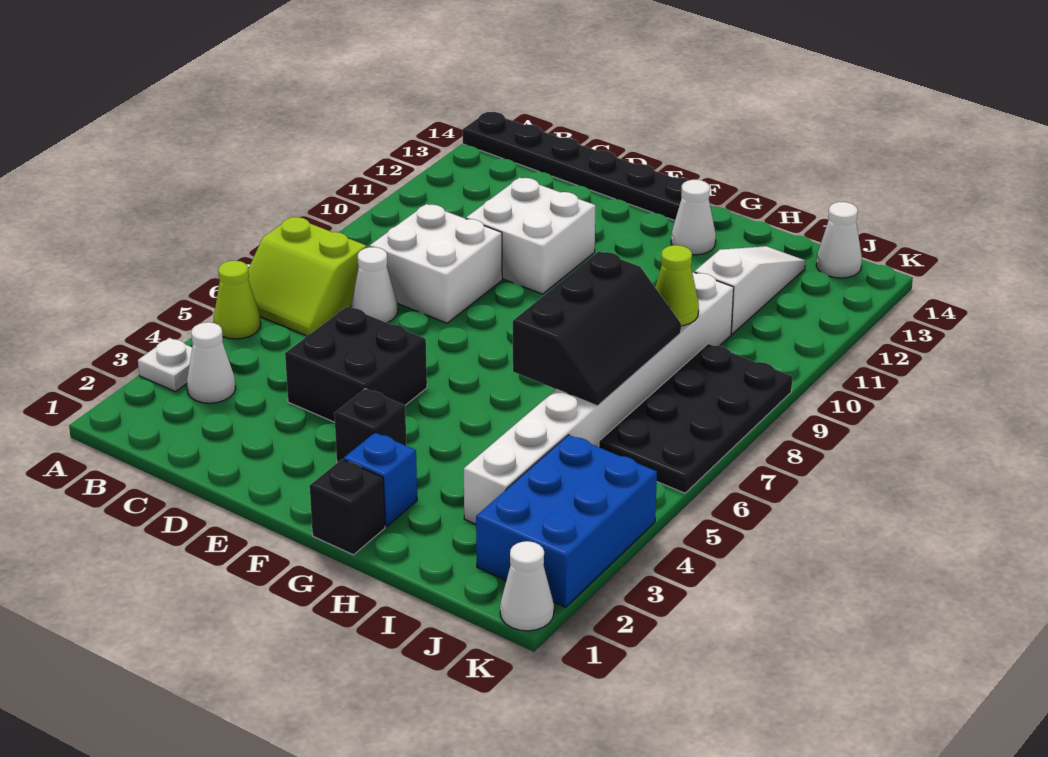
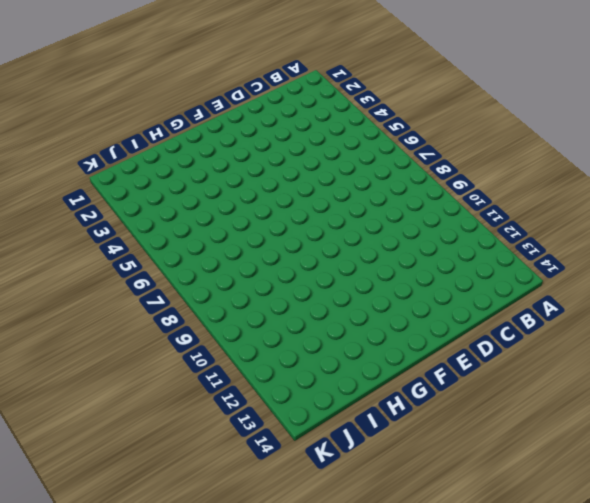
none -> white 1x1 plate [138,338,192,392]
none -> lime 1x1 cone [214,261,261,339]
none -> lime 2x2 slope [248,217,367,336]

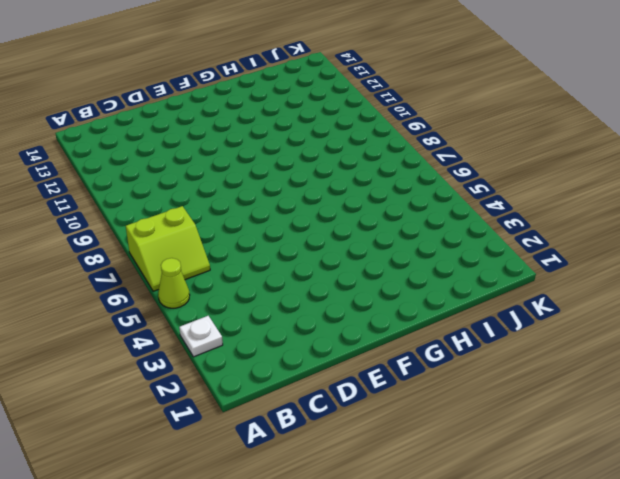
none -> black 1x6 plate [463,112,689,221]
none -> white 1x1 cone [187,322,236,403]
none -> white 1x1 cone [351,247,398,323]

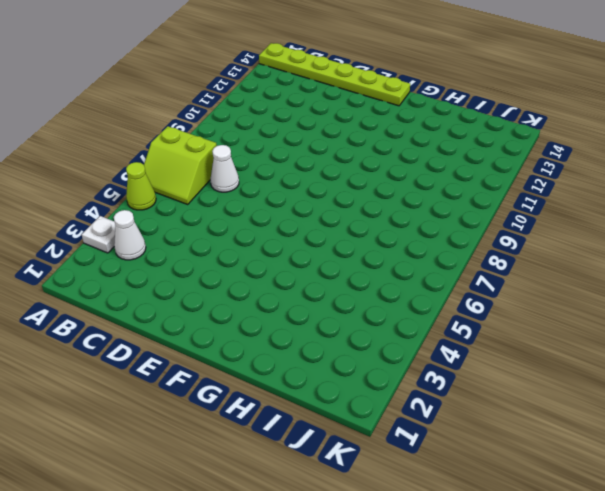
lime 1x6 plate [259,43,410,106] -> black 1x6 plate [463,112,689,221]
none -> white 2x2 brick [370,204,502,323]
none -> black 2x2 brick [285,307,427,422]
none -> white 2x2 brick [466,178,596,294]

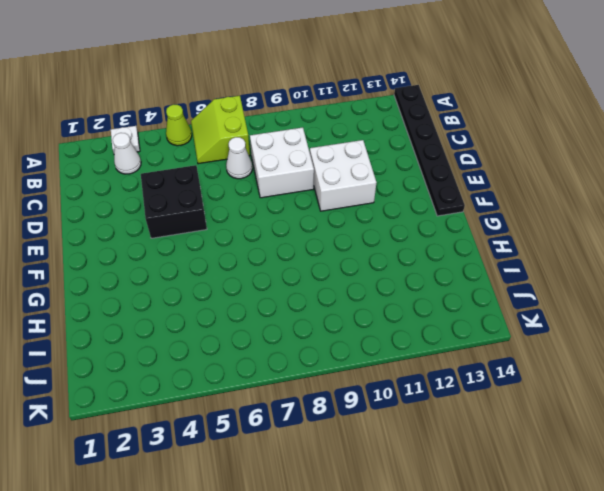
none -> black 1x1 brick [334,389,406,463]
none -> black 1x1 brick [310,459,385,555]
none -> blue 1x1 brick [344,433,417,527]

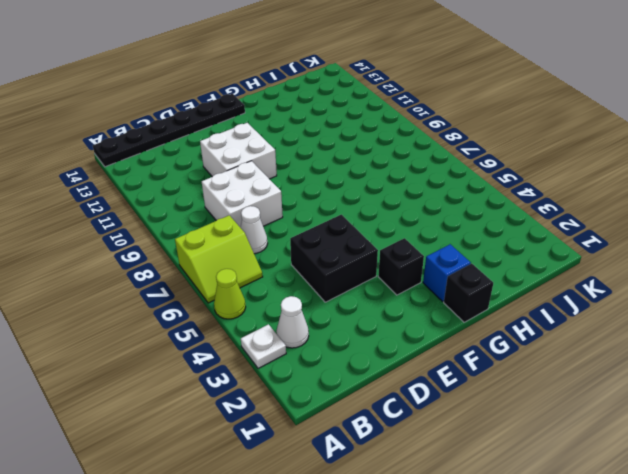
none -> white 1x1 cone [671,180,716,255]
none -> white 1x8 brick [464,272,734,524]
none -> white 1x3 slope [695,246,805,334]

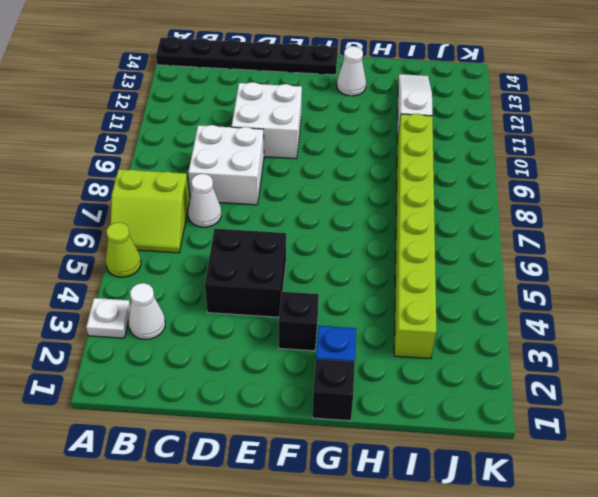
lime 1x8 brick [394,114,437,359] -> white 1x8 brick [464,272,734,524]
none -> blue 2x3 brick [476,435,657,607]
none -> black 2x4 plate [599,344,792,493]
none -> white 1x1 cone [816,202,862,278]

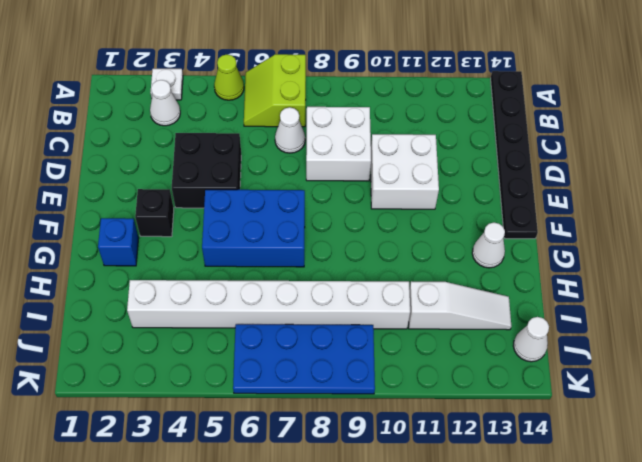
blue 2x3 brick [202,190,305,267] -> blue 2x3 brick moved to [476,435,657,607]
blue 2x4 plate [233,324,375,394] -> black 2x4 plate [599,344,792,493]
none -> black 1x1 brick [310,459,385,555]
none -> white 1x1 cone [500,541,554,631]
none -> black 2x3 slope [513,251,681,406]

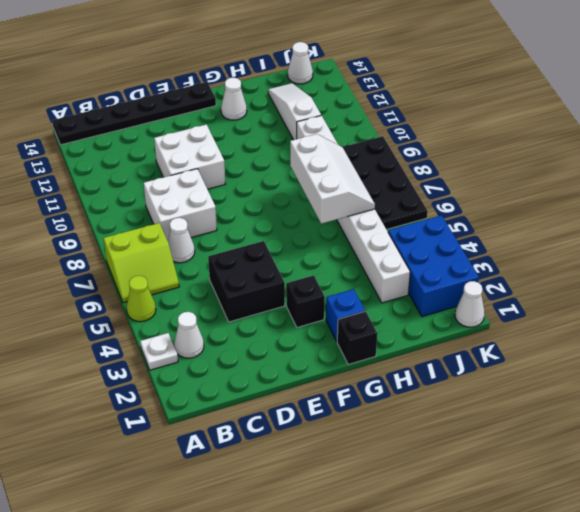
white 2x3 slope [290,134,375,224] -> black 2x3 slope [513,251,681,406]
none -> lime 1x1 cone [655,245,699,326]

